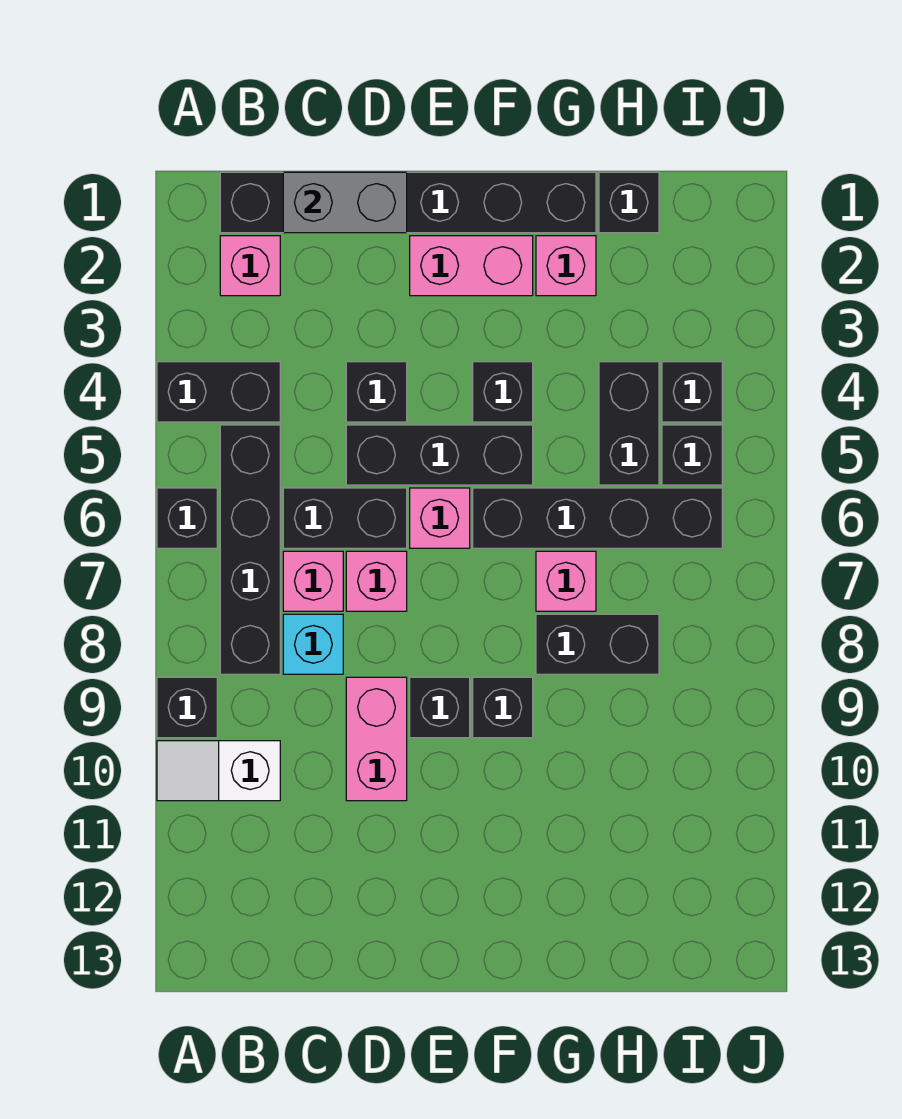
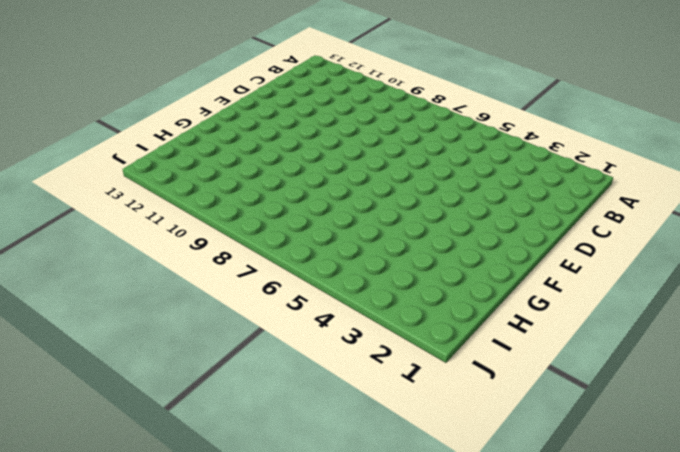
none -> black 1x2 brick [157,362,280,422]
none -> black 1x1 brick [157,488,217,548]
none -> black 1x1 brick [157,677,217,738]

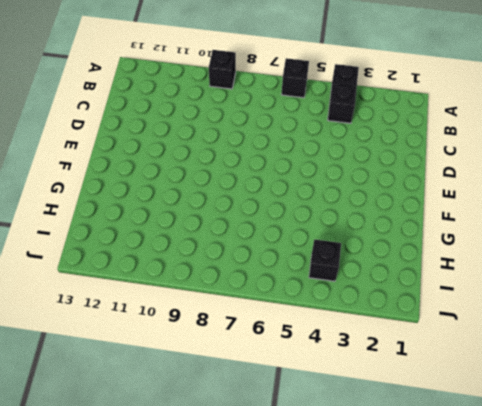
none -> white 1x2 slope [157,741,280,801]
none -> black 1x6 brick [220,172,596,233]
none -> pink 1x1 brick [220,236,280,296]

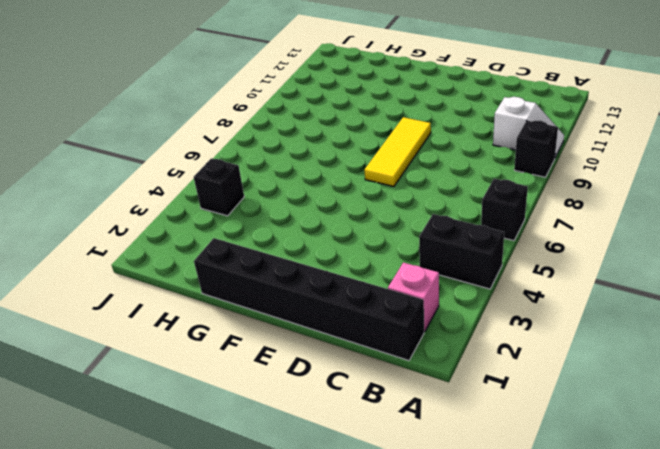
yellow 1x3 tile [364,117,431,187] -> black 1x1 brick [410,677,470,738]
none -> black 1x4 brick [220,425,280,674]
none -> black 1x2 brick [283,488,407,548]
none -> pink 1x1 brick [283,551,343,611]

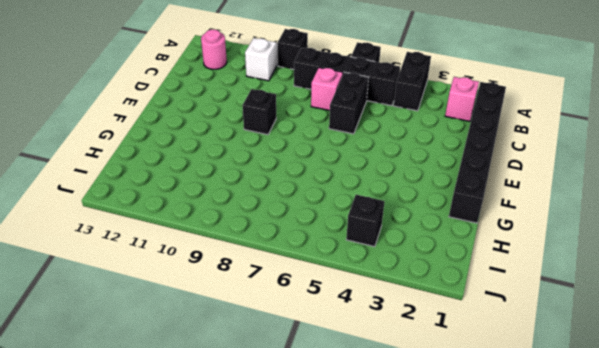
pink 1x1 round brick [201,29,227,69] -> none
none -> cyan 1x1 brick [283,614,343,674]
none -> black 1x1 brick [346,362,407,422]
none -> black 1x3 brick [346,425,533,485]

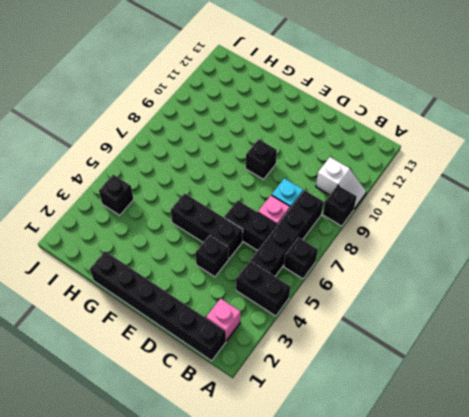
none -> pink 1x1 brick [346,551,407,611]
none -> pink 1x2 brick [346,677,407,801]
none -> pink 1x2 brick [410,236,533,296]

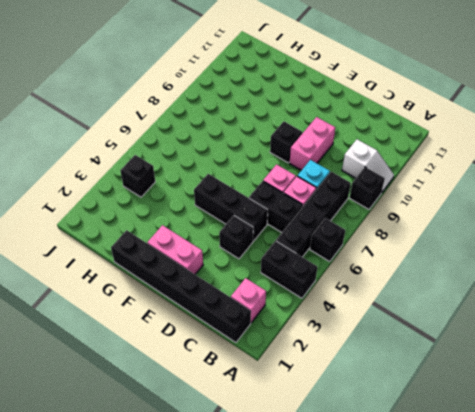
none -> pink 1x1 brick [410,488,470,548]
none -> black 1x1 brick [473,362,533,422]
none -> black 1x4 brick [473,488,722,548]

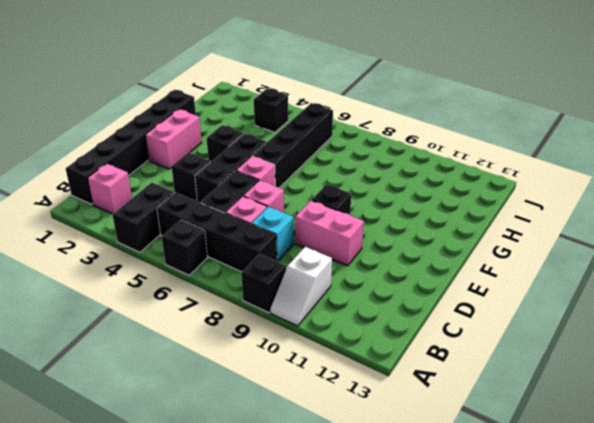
none -> black 1x1 brick [473,677,533,738]
none -> pink 1x1 brick [536,236,596,296]
none -> pink 1x1 brick [536,551,596,611]

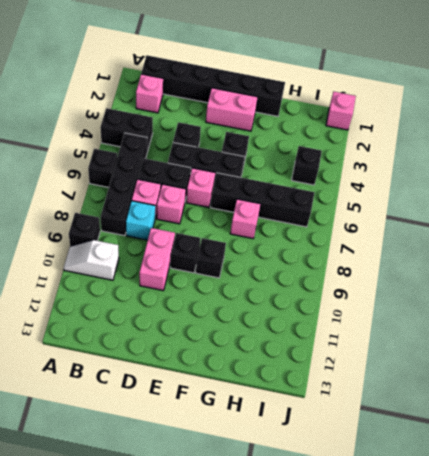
pink 1x1 brick [326,92,356,130] -> pink 1x1 brick moved to [536,236,596,296]
none -> black 1x2 brick [536,614,659,674]
none -> black 1x1 brick [599,172,659,233]
none -> black 1x2 brick [599,362,659,485]

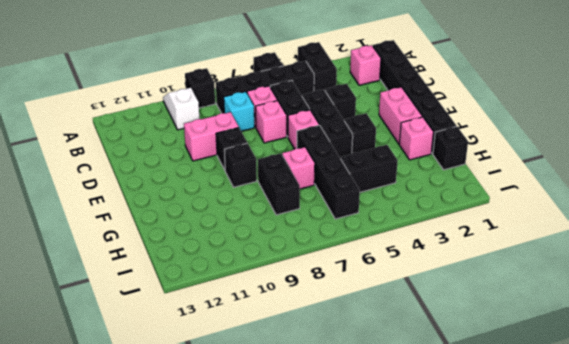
none -> black 1x1 brick [662,362,722,422]
none -> black 1x1 brick [662,425,722,485]
none -> grey 1x2 brick [283,172,407,233]

